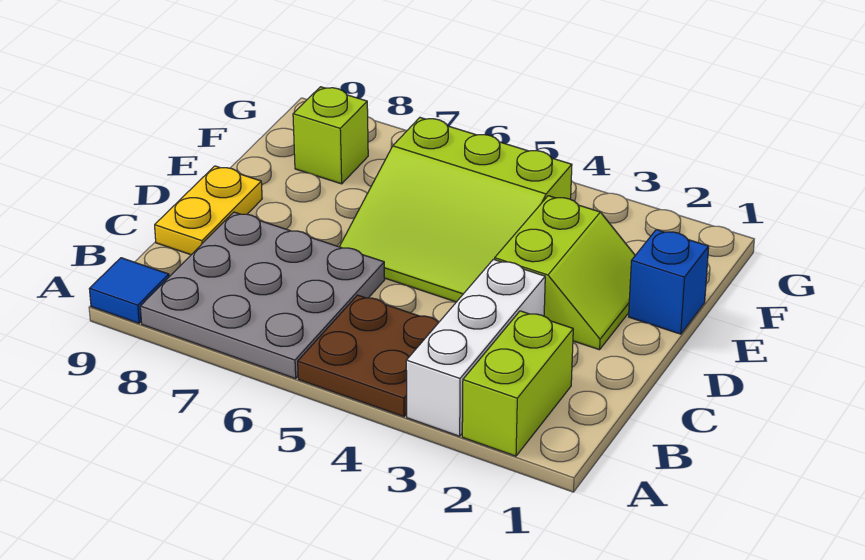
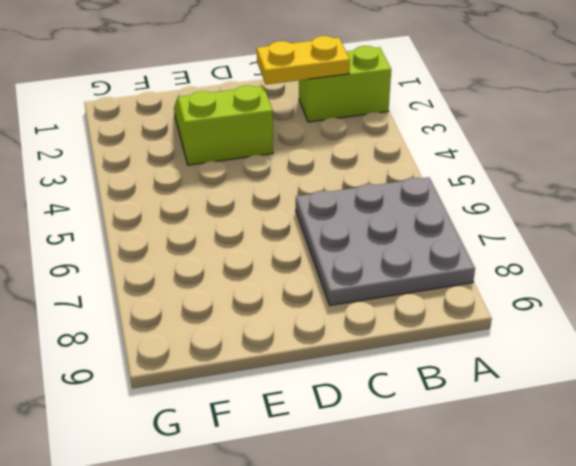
yellow 1x2 plate [257,36,350,84] -> yellow 1x2 plate moved to [155,166,262,255]
none -> white 1x3 brick [406,259,545,436]
none -> brown 2x2 plate [298,295,439,417]

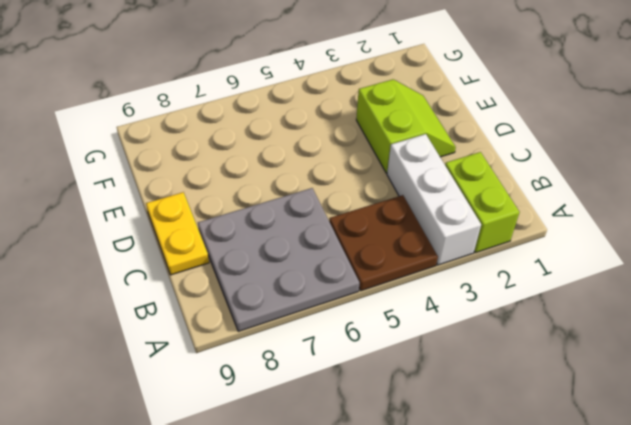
none -> blue 1x1 tile [89,258,169,323]
none -> lime 3x3 slope [340,118,572,302]

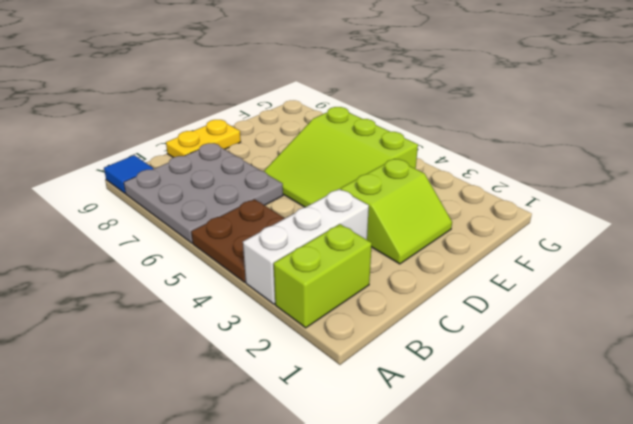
none -> blue 1x1 brick [629,230,709,334]
none -> lime 1x1 brick [293,87,368,184]

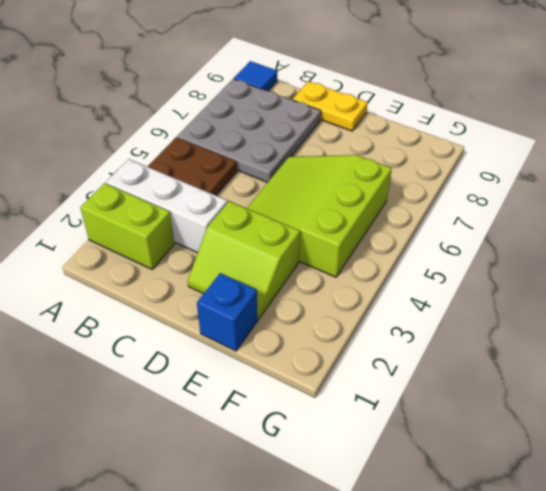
none -> lime 1x1 brick [293,87,368,184]

